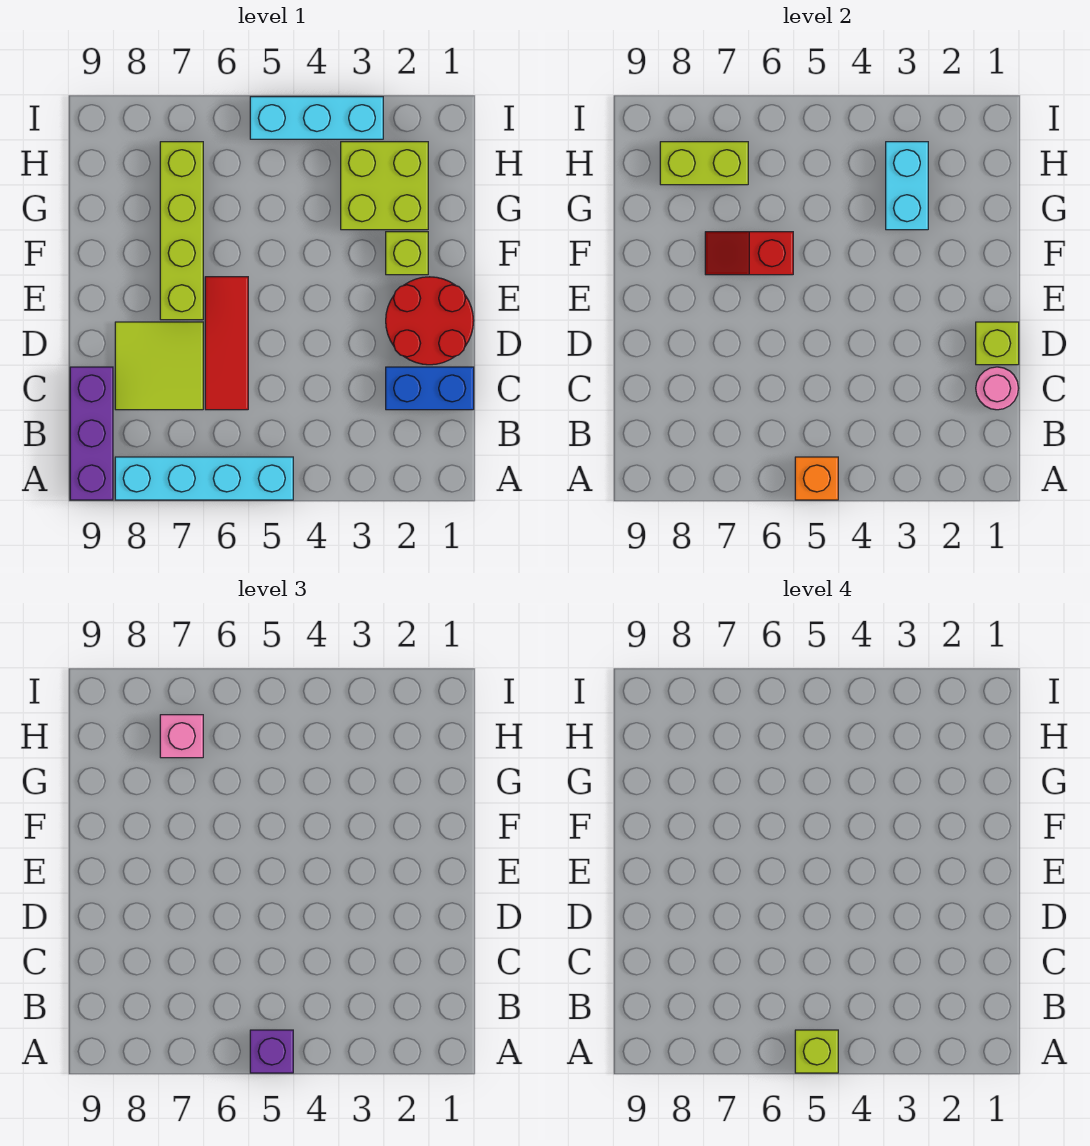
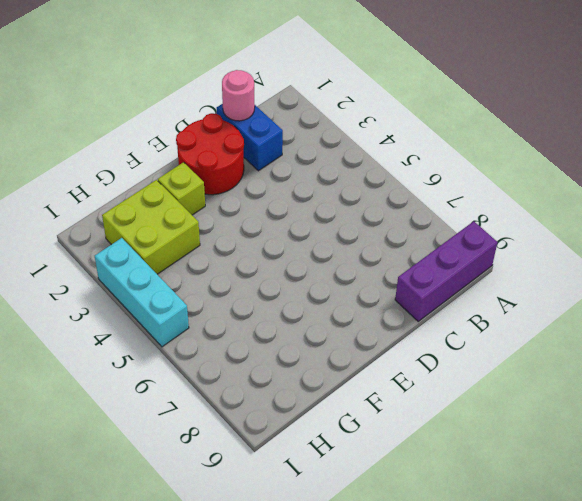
none -> cyan 1x4 brick [115,457,293,500]
none -> red 1x3 tile [205,277,248,410]
none -> lime 2x2 tile [115,322,203,410]

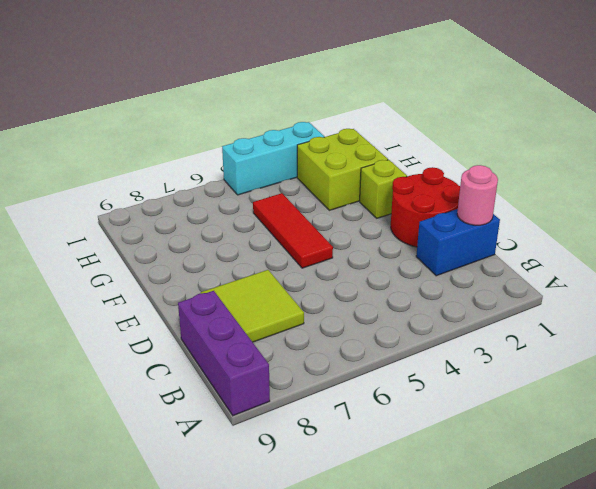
red 1x3 tile [253,193,333,268] -> red 1x3 tile moved to [205,277,248,410]
none -> cyan 1x4 brick [115,457,293,500]
none -> lime 1x4 brick [160,142,203,320]
none -> orange 1x1 brick [795,457,838,500]

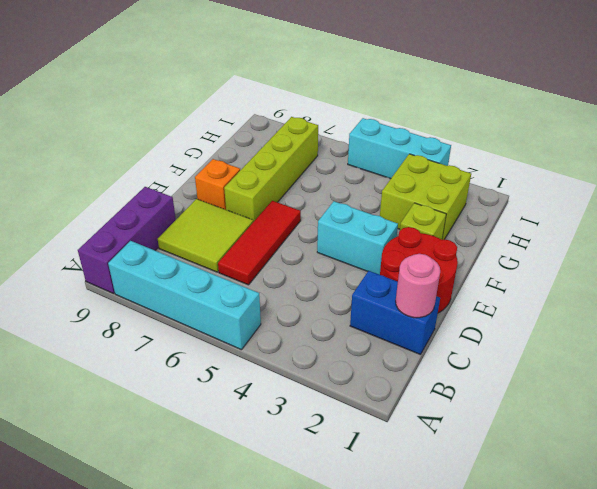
cyan 1x2 brick [317,201,398,275] -> cyan 1x2 brick turned to [886,142,928,230]
orange 1x1 brick [195,159,240,210] -> orange 1x1 brick moved to [795,457,838,500]
none -> lime 1x1 brick [976,322,1019,365]
none -> red 1x2 slope [705,232,793,275]
none -> lime 1x2 brick [660,142,748,185]

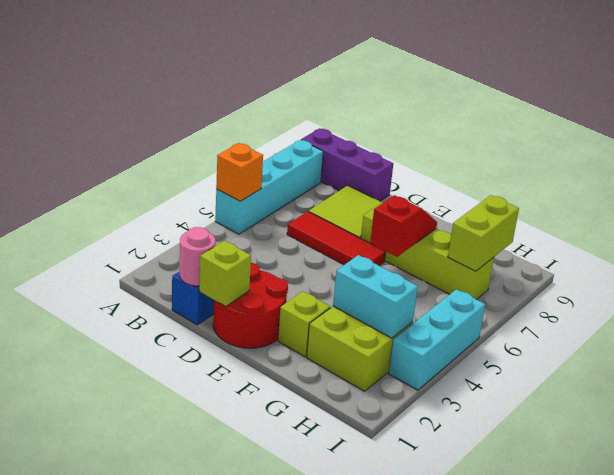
none -> purple 1x1 brick [250,1030,293,1073]
none -> pink 1x1 brick [160,715,203,758]
none -> lime 1x1 brick [795,1030,838,1073]

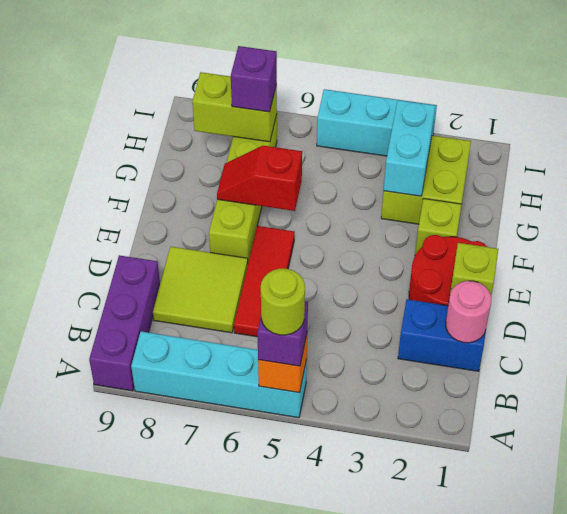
lime 1x1 round brick [261,269,305,335] -> lime 1x1 brick [795,1030,838,1073]
purple 1x1 brick [231,46,277,112] -> pink 1x1 brick [160,715,203,758]

